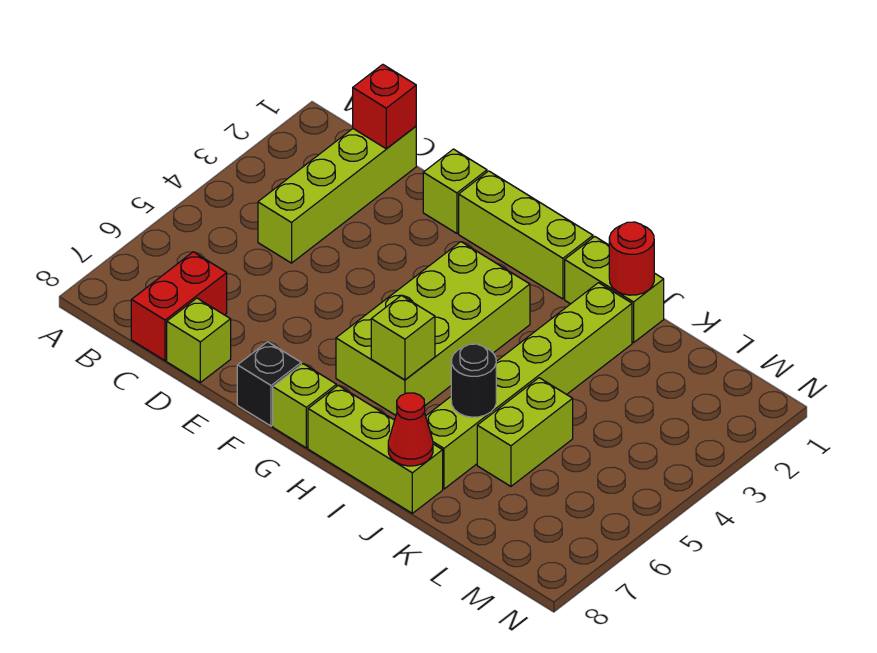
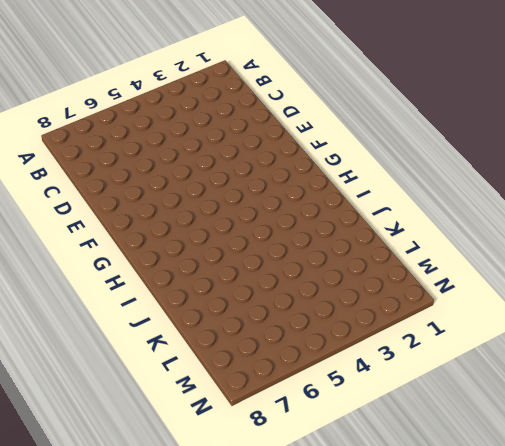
none -> lime 1x4 brick [258,126,416,263]
none -> red 1x2 brick [131,252,227,361]
none -> lime 1x1 brick [167,298,231,382]

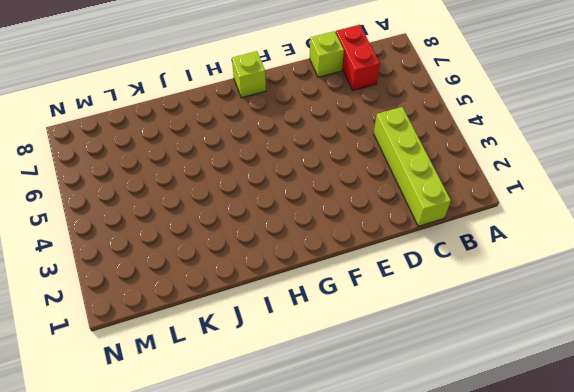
none -> lime 1x1 brick [423,149,487,233]
none -> lime 1x3 brick [459,171,593,299]
none -> black 1x1 brick [237,342,301,426]

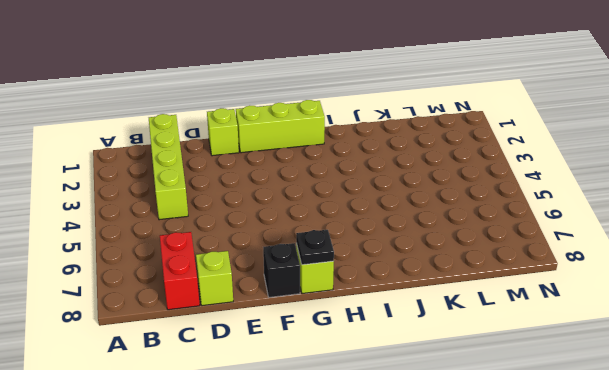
black 1x1 plate [296,230,334,265] -> none
none -> lime 2x4 brick [336,242,530,415]
none -> lime 1x3 brick [308,385,443,513]
none -> lime 1x2 brick [565,236,664,343]

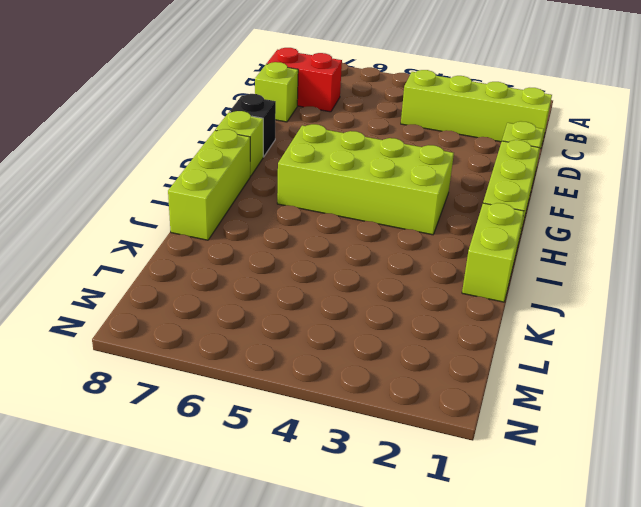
none -> lime 1x6 brick [426,283,632,489]
none -> lime 1x2 brick [477,378,573,486]
none -> red 1x1 brick [353,64,416,149]

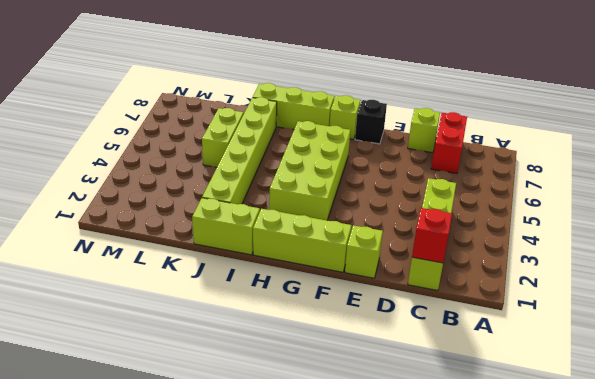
none -> lime 1x1 brick [371,295,435,380]
none -> red 1x1 round brick [609,222,654,295]
none -> black 1x1 round brick [451,344,496,417]

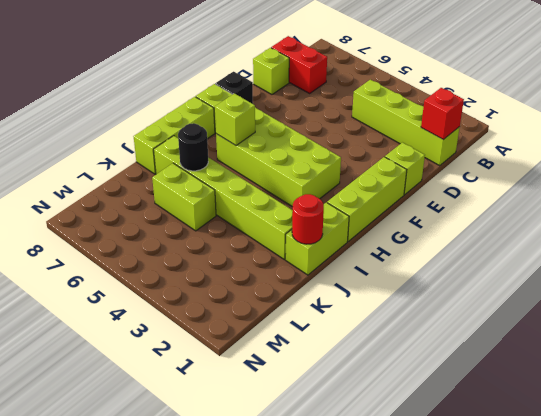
none -> red 1x1 cone [388,393,433,466]

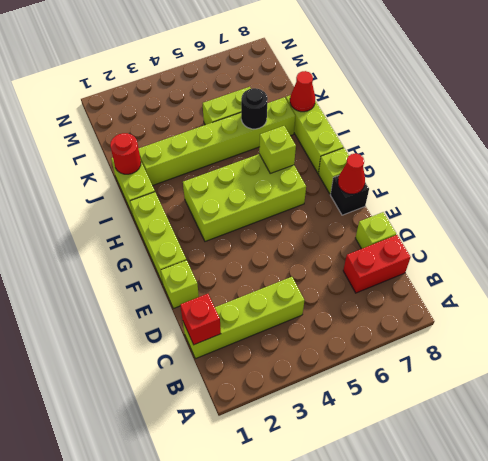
red 1x1 cone [338,153,365,194] -> none

